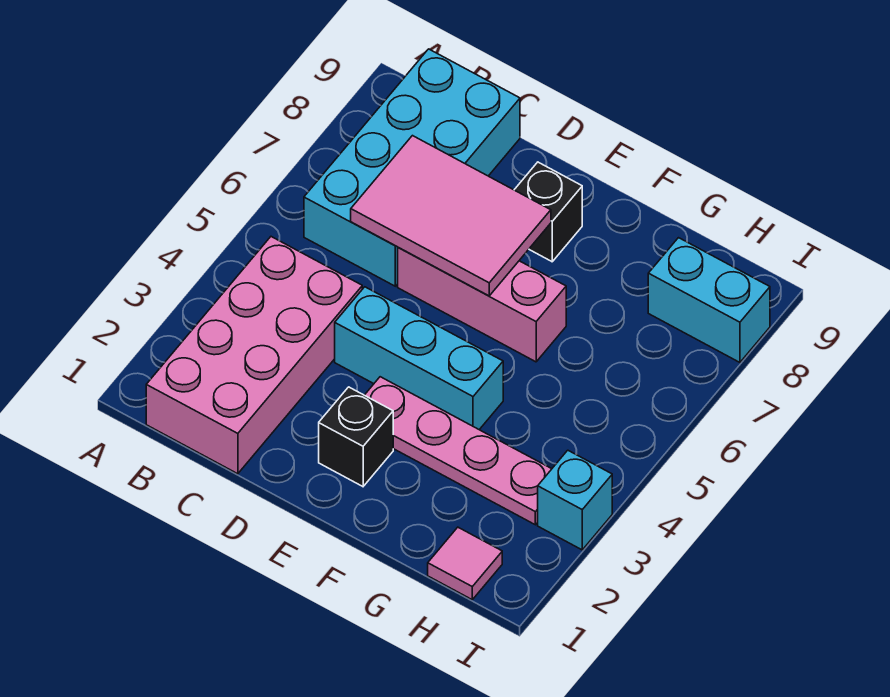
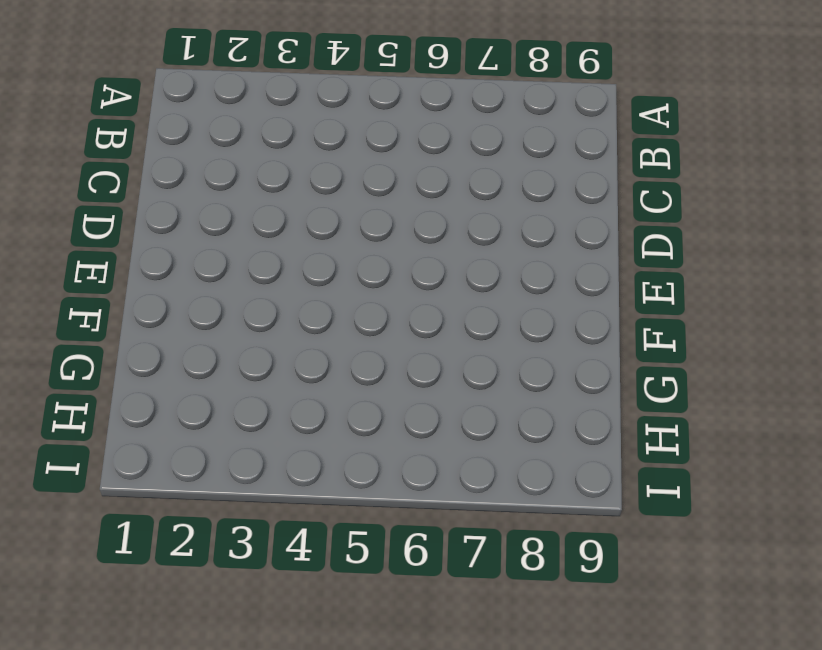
none -> pink 2x4 brick [146,237,362,474]
none -> cyan 2x4 brick [304,49,520,286]

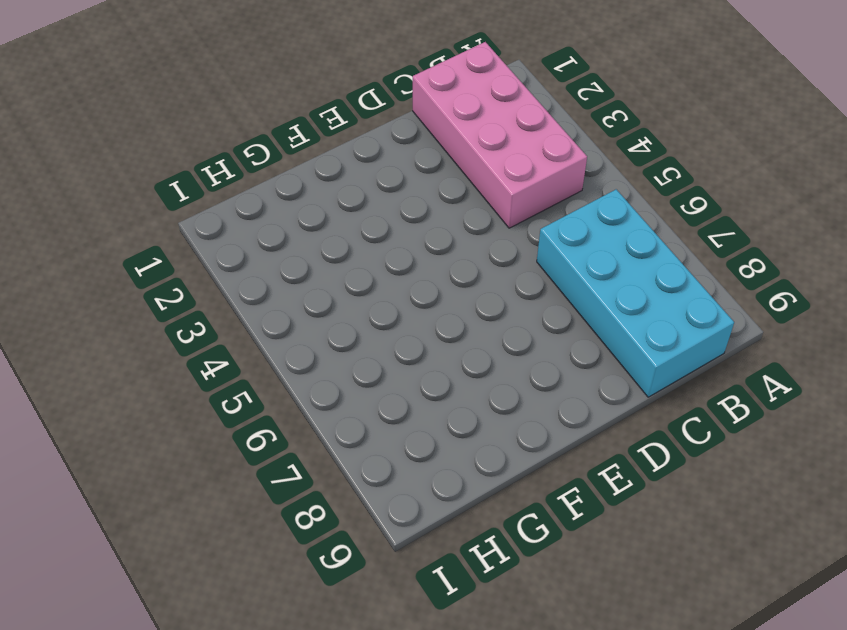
none -> cyan 1x3 brick [335,287,503,430]
none -> pink 1x3 brick [398,248,566,362]

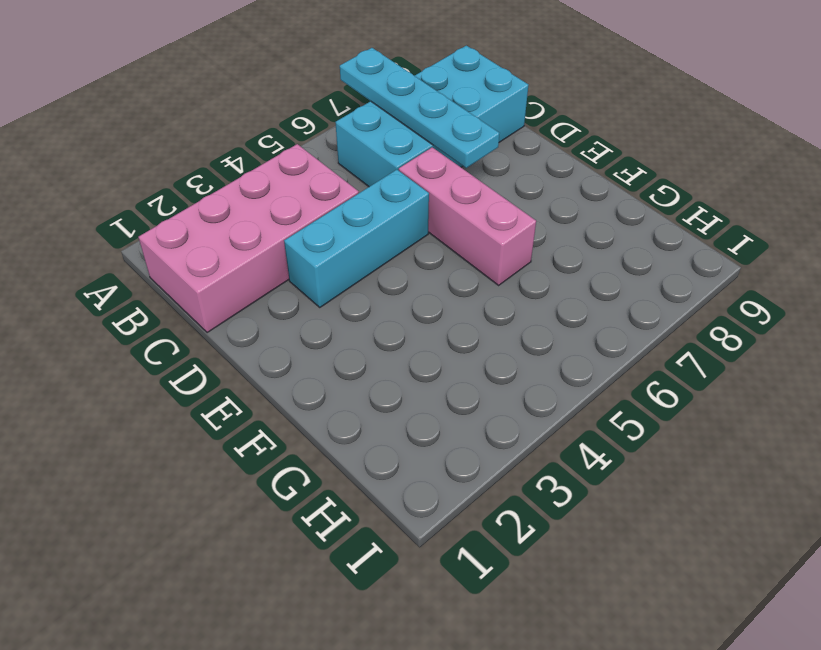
cyan 1x4 plate [340,48,500,168] -> pink 2x3 tile [351,136,551,296]
cyan 1x3 brick [284,170,429,307] -> cyan 1x3 brick turned to [335,287,503,430]
none -> black 1x1 brick [319,387,393,486]
none -> pink 1x4 plate [365,377,551,525]

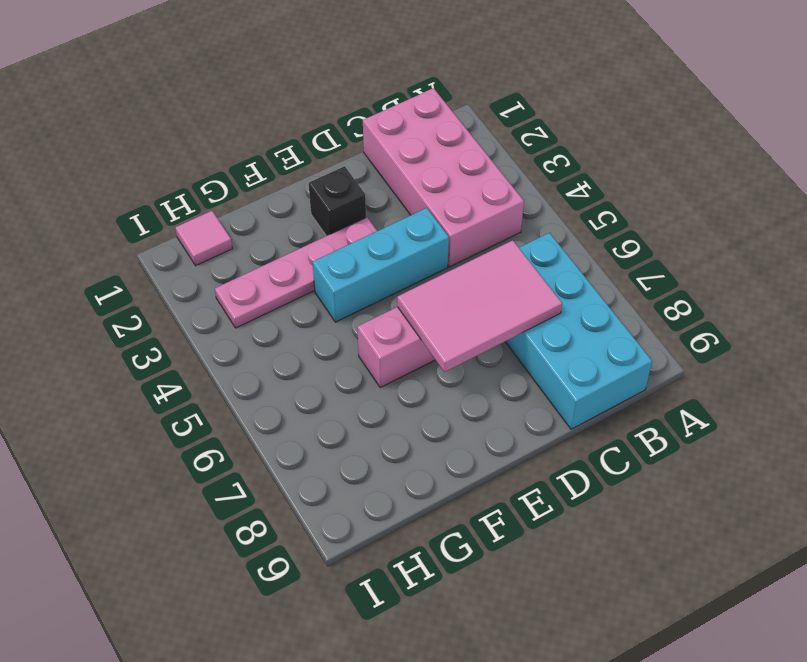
none -> black 1x1 brick [514,162,582,262]
none -> cyan 1x2 brick [648,238,770,362]

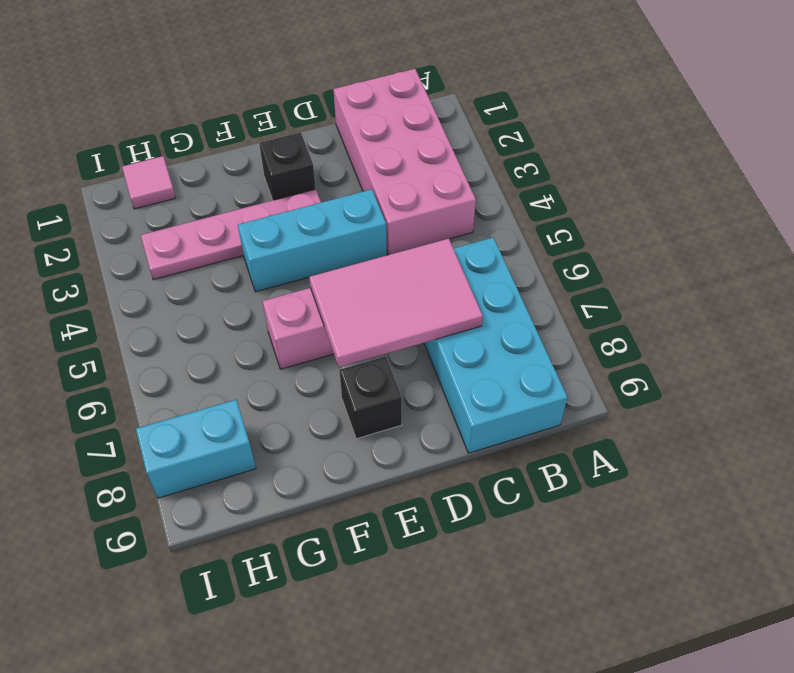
none -> cyan 1x1 brick [538,450,612,550]

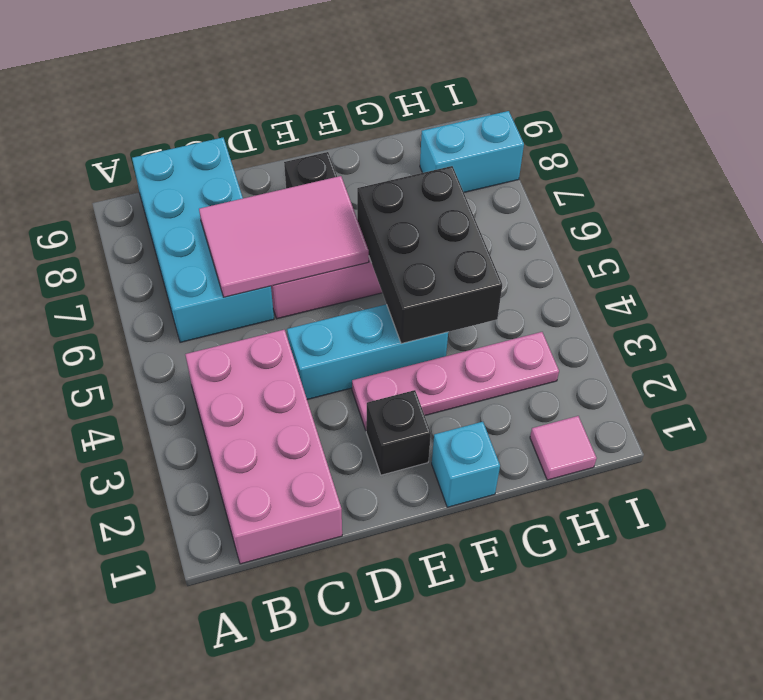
cyan 1x1 brick [432,422,500,507] -> cyan 1x1 brick moved to [538,450,612,550]
black 2x3 brick [357,166,502,344] -> none

